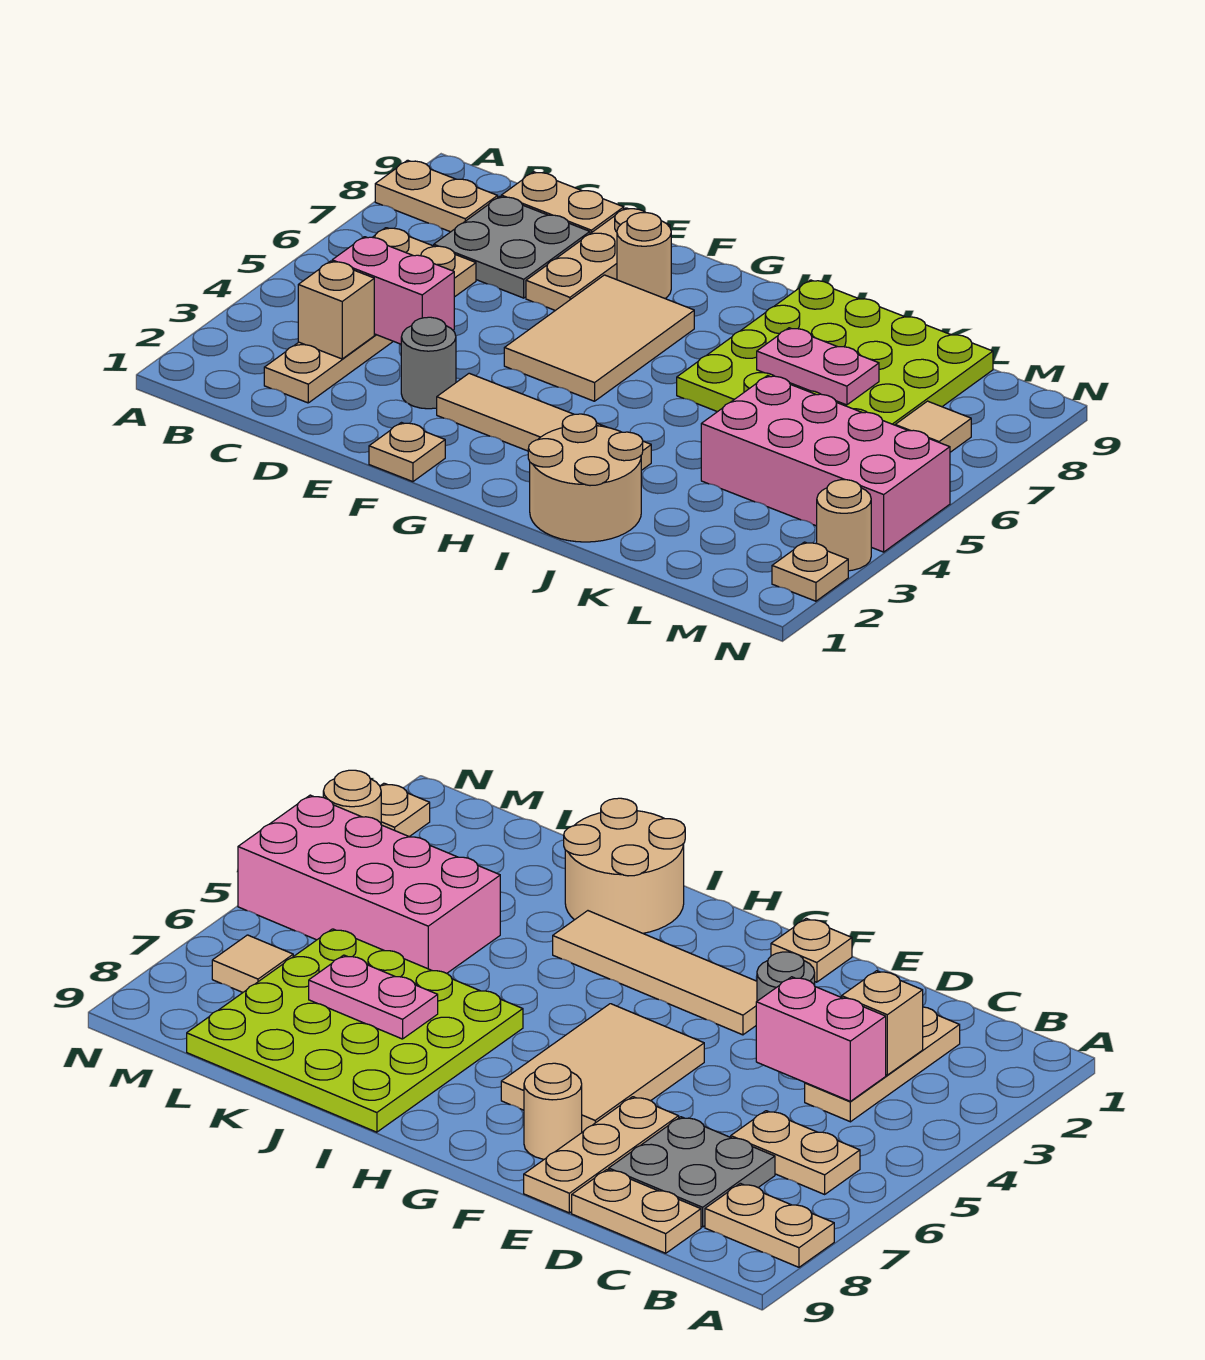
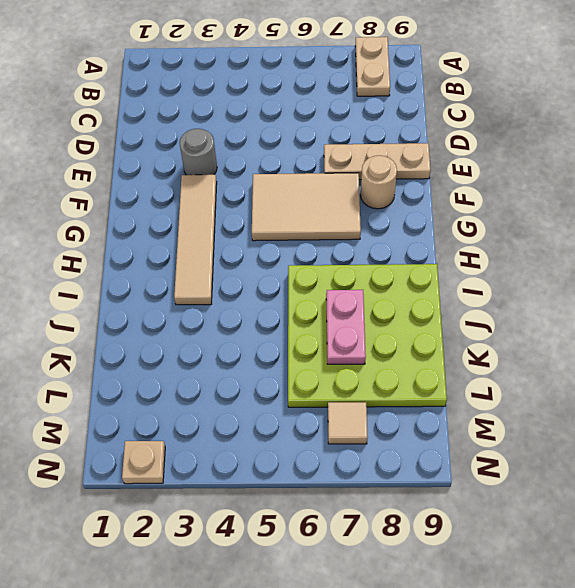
none -> tan 1x2 plate [373,228,476,297]
none -> tan 1x3 plate [264,334,393,403]
none -> grey 2x2 plate [434,196,590,298]

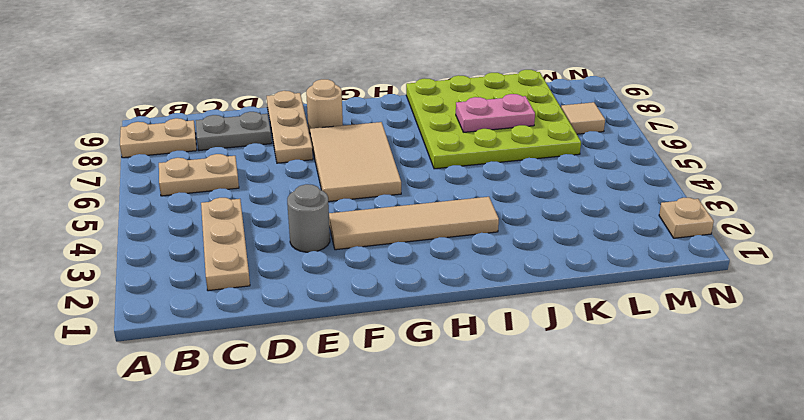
grey 1x2 plate [196,112,272,151] -> grey 2x2 plate [434,196,590,298]
none -> tan 1x2 plate [501,172,624,233]
none -> tan 1x1 plate [369,423,445,482]
none -> tan 2x2 round brick [528,414,643,542]

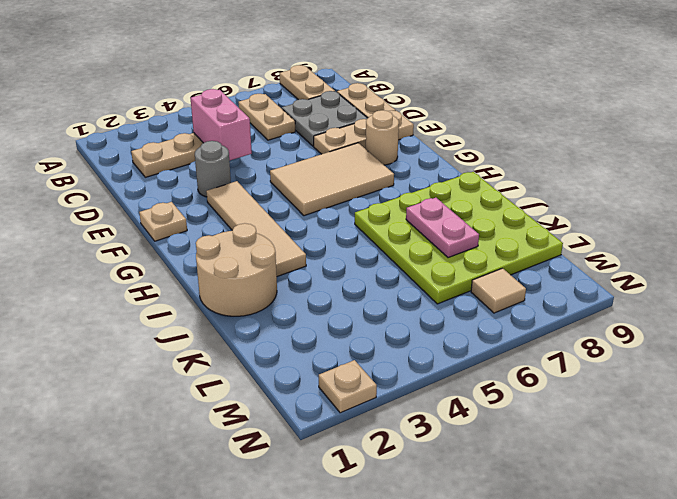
none -> pink 2x4 brick [701,376,950,552]
none -> tan 1x1 round brick [817,480,871,571]
none -> tan 1x1 brick [298,261,374,359]

